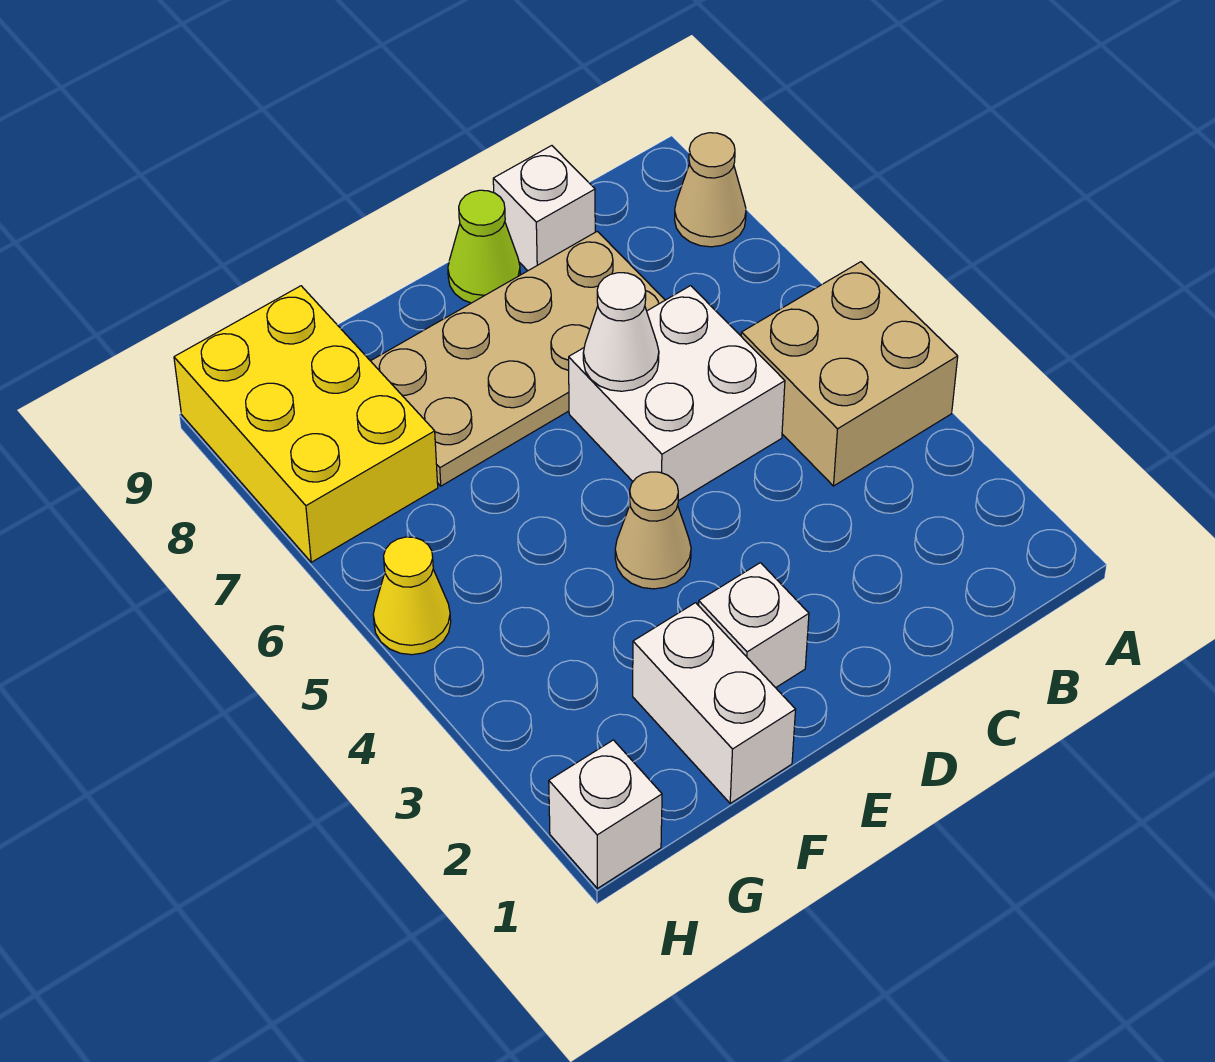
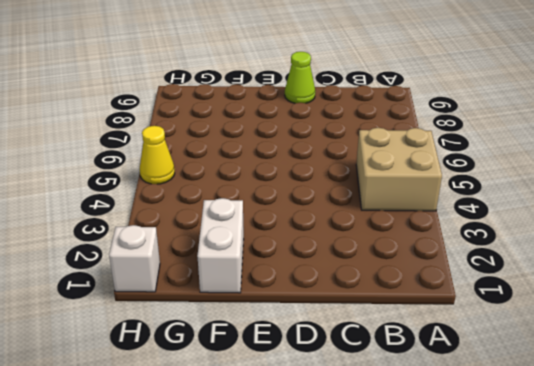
none -> tan 1x1 cone [675,133,746,247]
none -> white 2x2 brick [569,286,785,501]
none -> tan 2x4 plate [371,231,665,486]

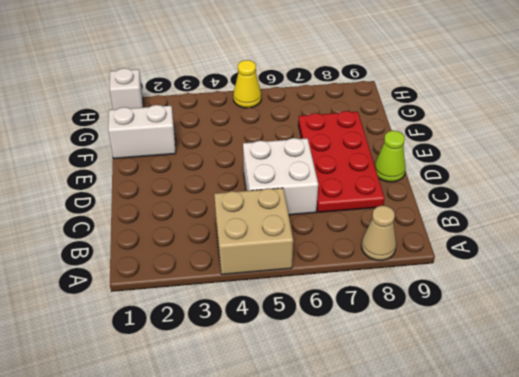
red 2x4 plate [298,111,385,212] -> tan 2x4 plate [371,231,665,486]
none -> white 1x1 brick [493,146,595,271]
none -> white 1x1 brick [699,563,809,688]
none -> tan 1x1 cone [615,472,691,589]

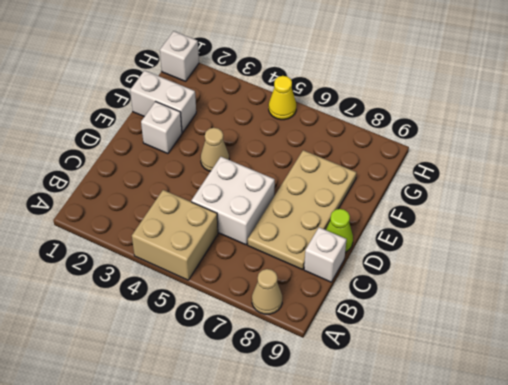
none -> yellow 2x3 brick [174,286,438,562]
none -> white 1x1 cone [583,273,659,391]

